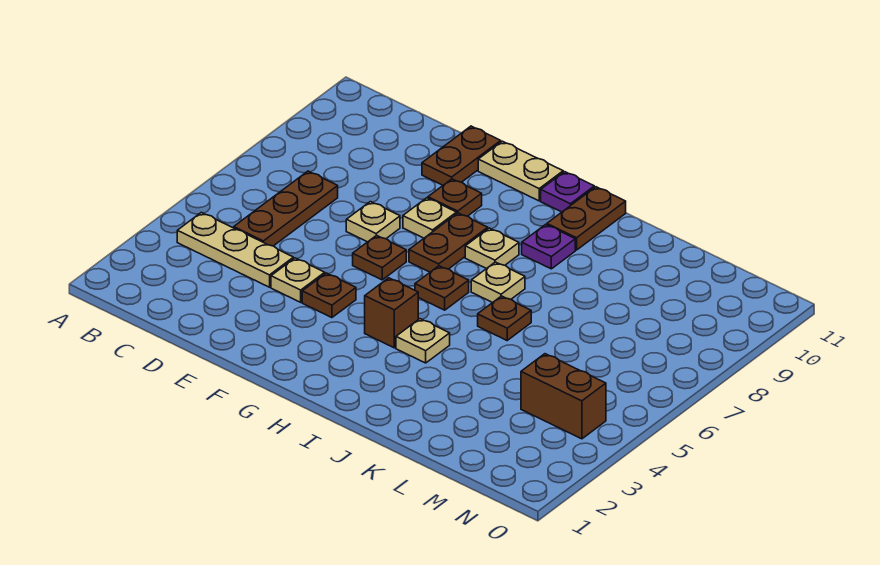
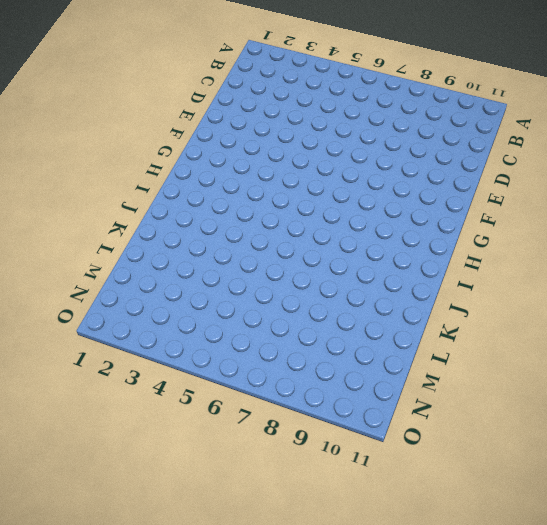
none -> tan 1x3 plate [177,212,293,287]
none -> brown 1x3 plate [234,171,338,246]
none -> tan 1x1 plate [271,258,325,302]

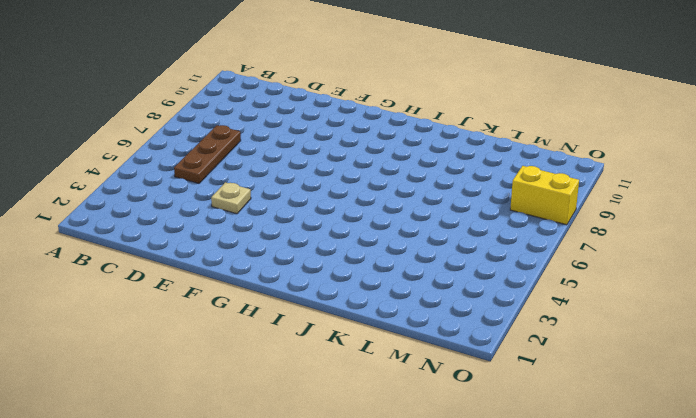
yellow 1x2 brick [510,166,579,225] -> none
none -> tan 1x3 plate [177,212,293,287]
none -> tan 1x1 plate [346,202,400,242]
none -> brown 1x2 plate [422,126,501,185]

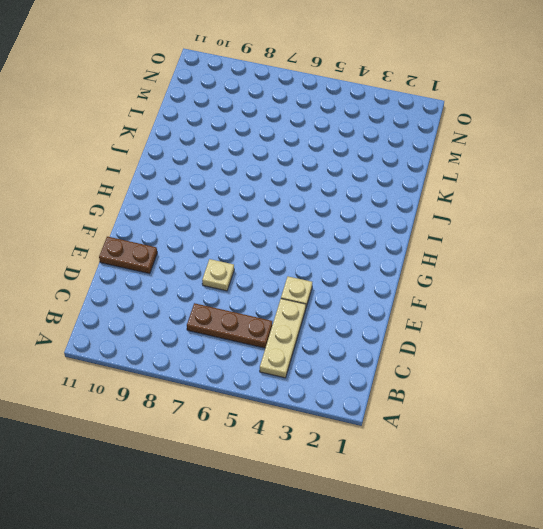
none -> brown 1x1 plate [302,273,356,318]
none -> brown 1x1 plate [353,235,406,280]
none -> tan 1x1 plate [403,198,457,238]

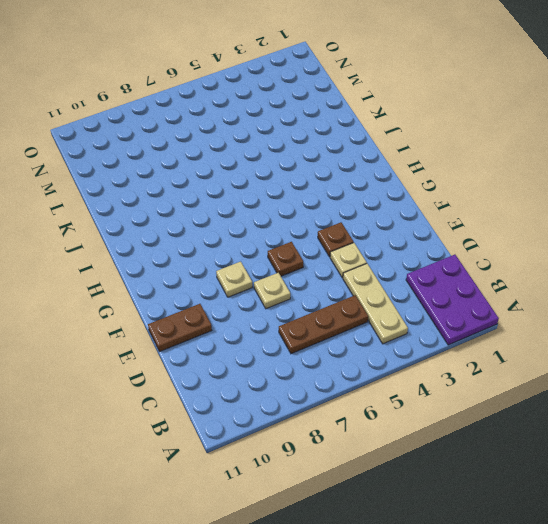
purple 2x3 plate [406,255,499,345] -> none
none -> brown 1x1 plate [428,179,482,216]
none -> tan 1x2 plate [478,141,563,201]
none -> brown 1x2 plate [409,213,488,272]

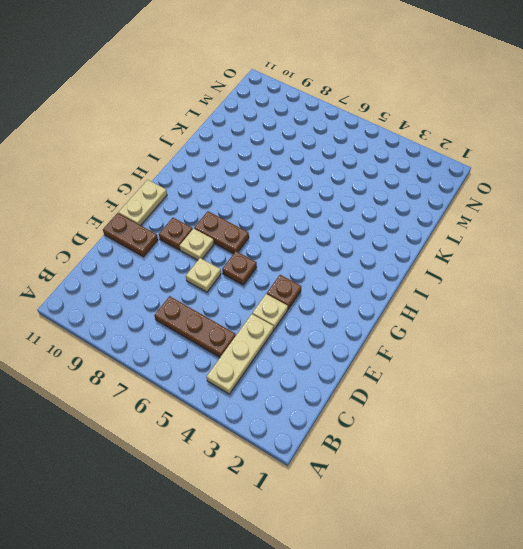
none -> brown 1x1 brick [365,278,418,348]
none -> brown 1x1 plate [415,266,469,310]
none -> tan 1x1 plate [465,228,519,269]

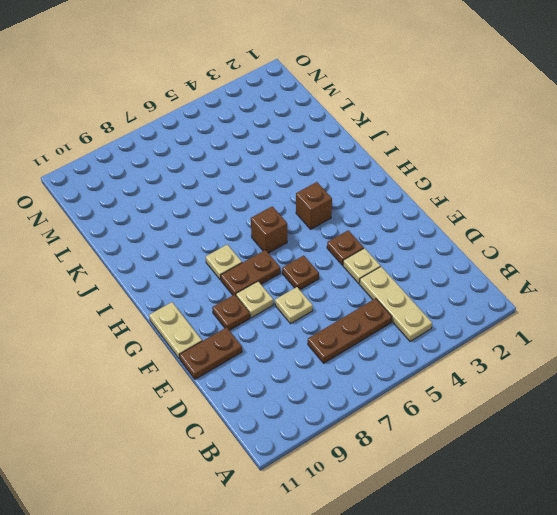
brown 1x1 brick [251,206,287,253] -> brown 1x1 plate [415,266,469,310]
none -> purple 1x1 plate [541,172,594,212]
none -> tan 1x1 plate [396,319,450,363]
none -> tan 1x1 plate [471,262,525,303]

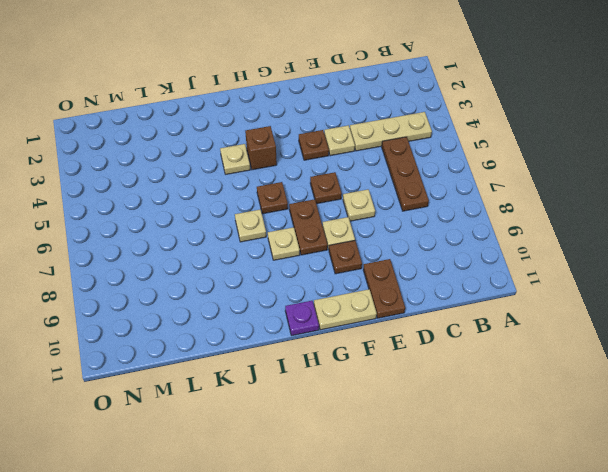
none -> purple 1x1 plate [522,224,575,269]
none -> brown 1x2 plate [547,187,626,250]
none -> brown 1x1 plate [478,296,531,340]

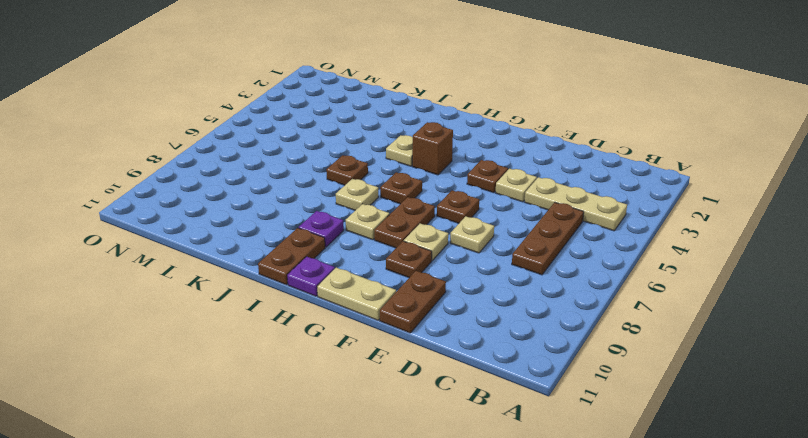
none -> brown 1x2 brick [521,354,606,439]

